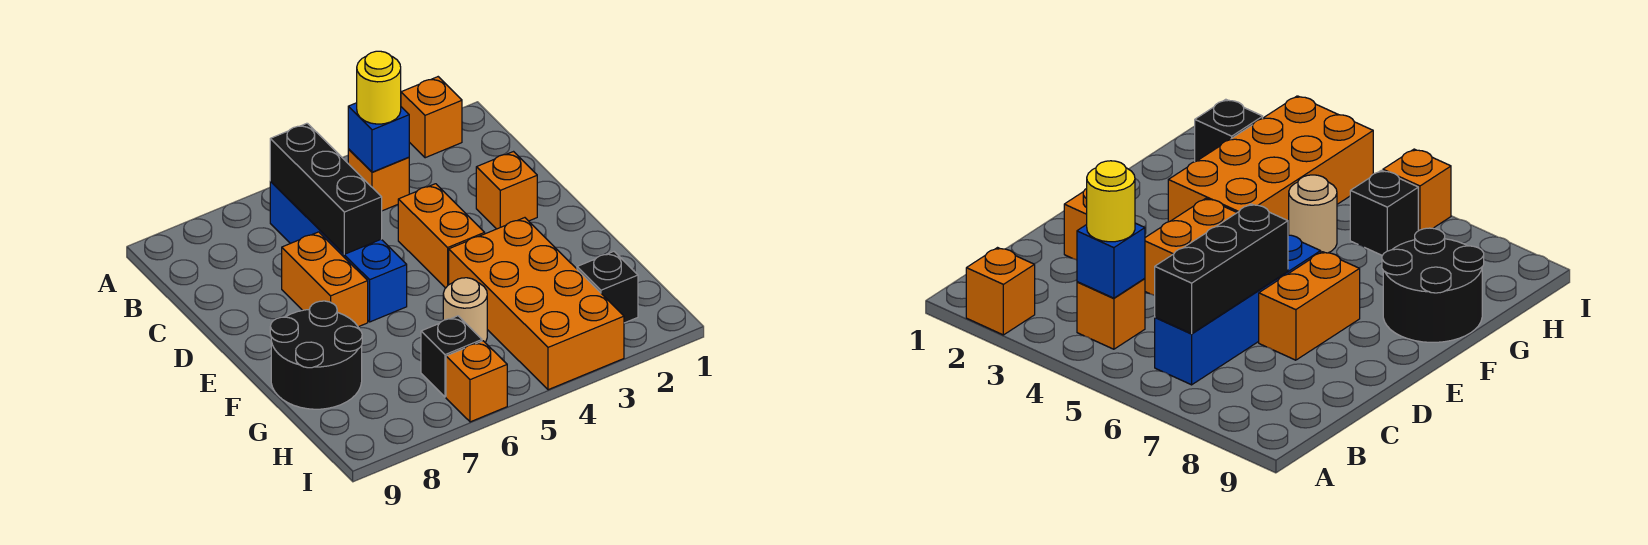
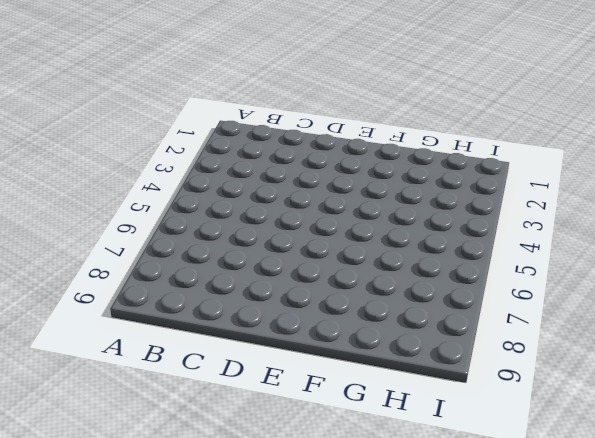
none -> orange 1x1 brick [401,77,462,158]
none -> orange 1x1 brick [348,149,409,211]
none -> blue 1x4 brick [270,181,407,322]

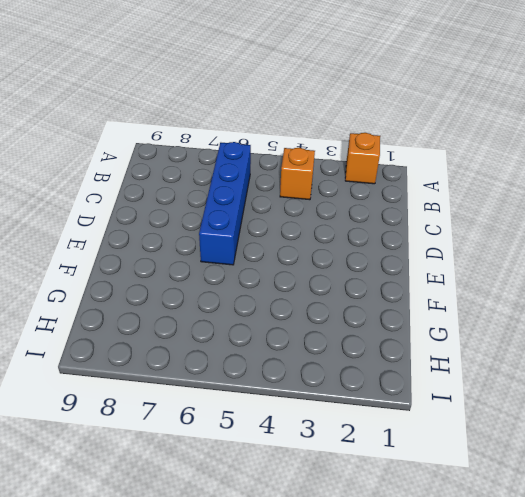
none -> orange 1x1 brick [476,152,537,229]
none -> orange 1x2 brick [398,184,485,288]
none -> orange 1x2 brick [282,232,368,327]

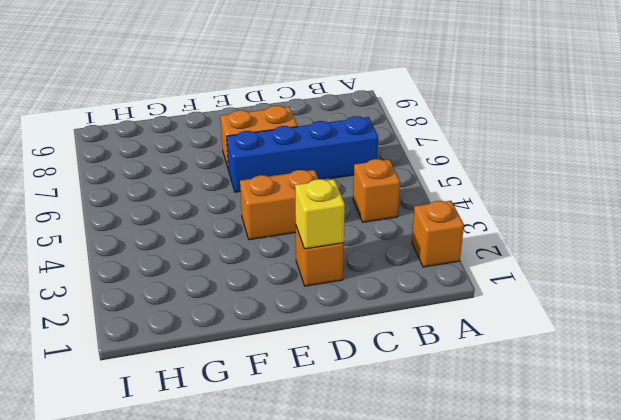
yellow 1x1 brick [295,179,345,249] -> none
none -> orange 2x4 brick [449,218,624,390]
none -> black 2x2 round brick [270,301,362,409]
none -> tan 1x1 round brick [443,278,487,342]

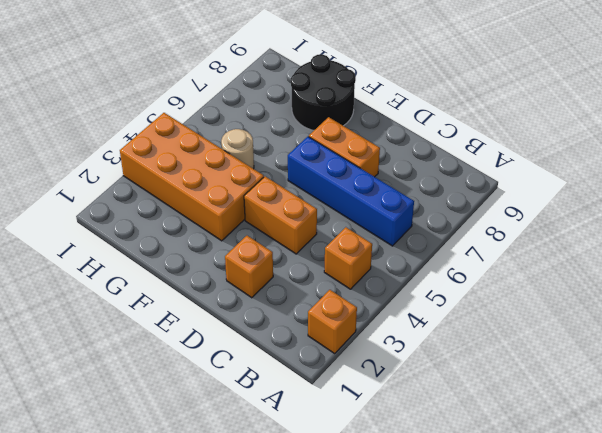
none -> black 1x1 brick [577,252,638,323]
none -> black 1x1 brick [421,316,482,397]
none -> orange 1x1 brick [446,341,507,422]

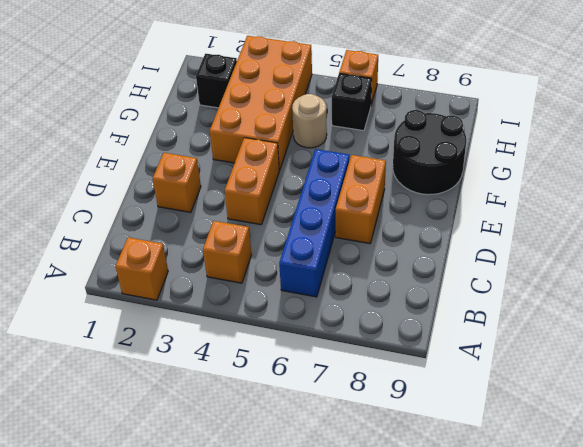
none -> blue 1x1 brick [348,103,409,172]
none -> black 1x3 brick [270,123,382,254]
none -> yellow 1x1 round brick [357,51,401,124]

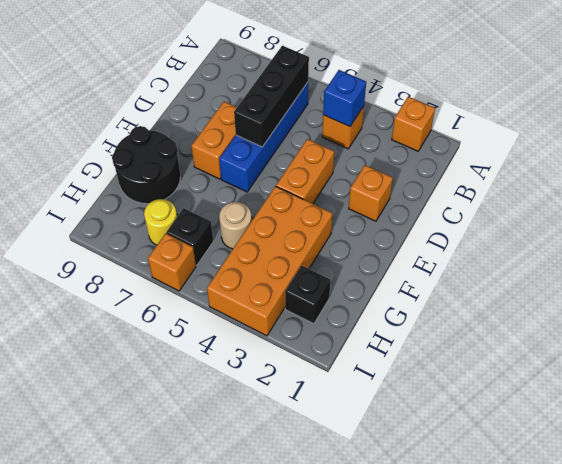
yellow 1x1 round brick [144,199,177,245] -> yellow 1x1 round brick moved to [357,51,401,124]

